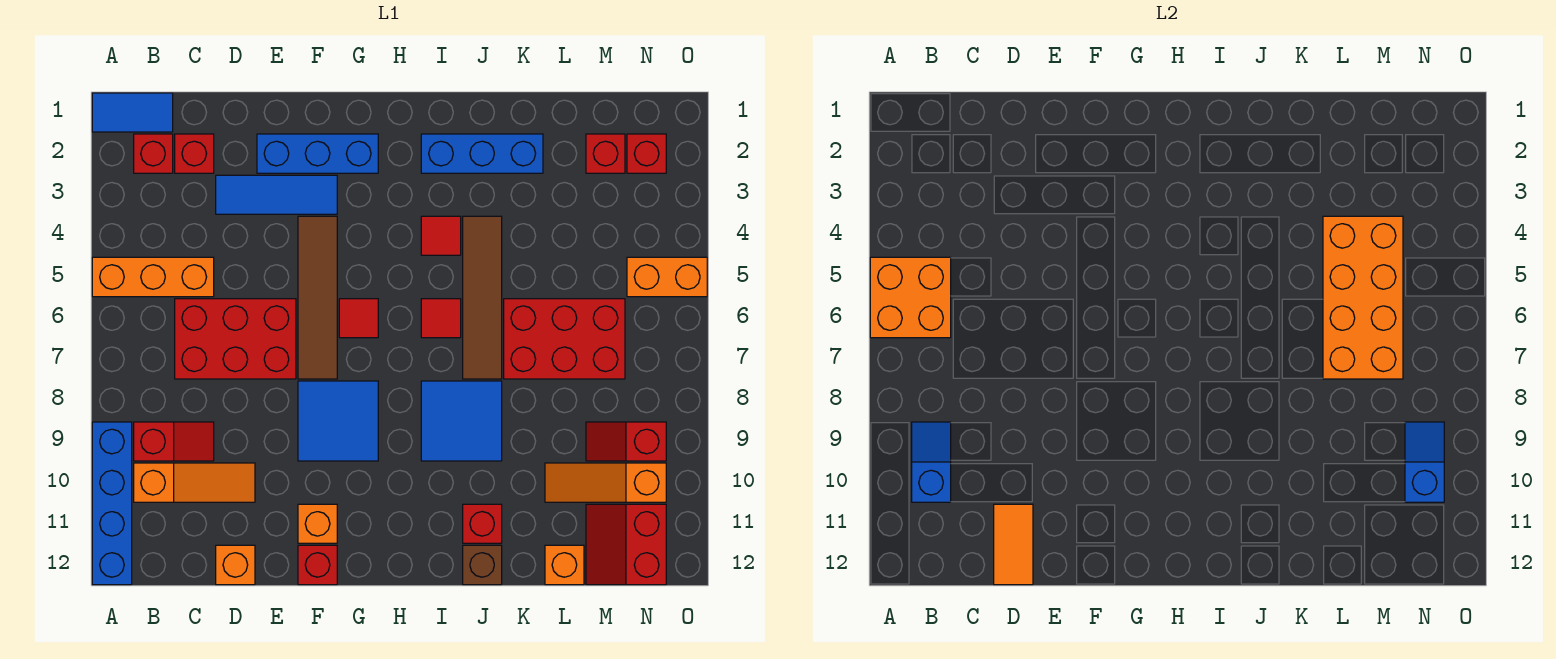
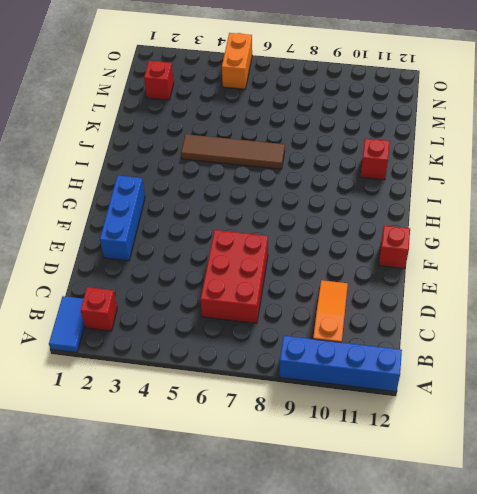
none -> orange 1x3 brick [92,257,214,297]
none -> red 1x2 slope [134,422,214,461]
none -> red 1x1 brick [175,134,214,173]
none -> blue 1x3 tile [216,175,337,214]

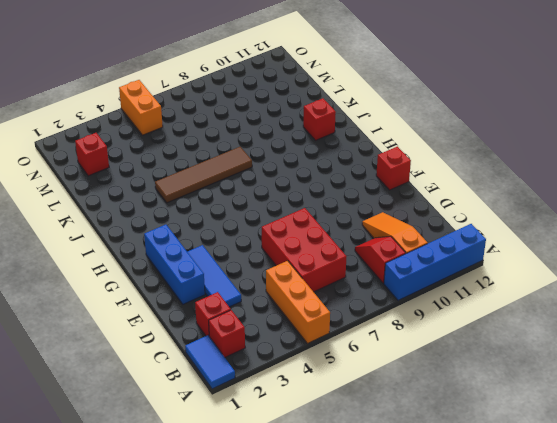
none -> orange 1x1 brick [216,545,255,585]
none -> brown 1x4 tile [298,216,337,379]
none -> blue 2x2 tile [298,381,378,461]
none -> orange 1x1 brick [298,504,337,543]

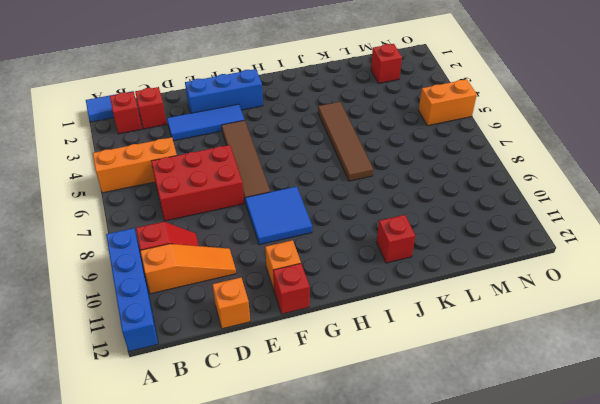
none -> red 1x1 tile [339,299,378,338]
none -> blue 1x3 brick [421,134,543,173]
none -> red 1x1 tile [421,216,461,255]
none -> red 1x1 tile [421,299,461,338]

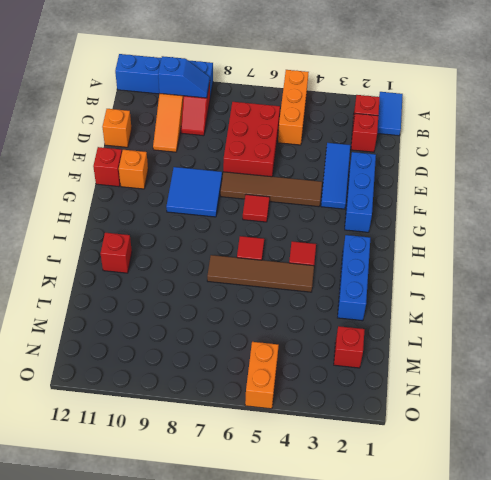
none -> blue 2x2 tile [421,381,502,461]
none -> brown 1x1 brick [463,545,502,585]
none -> red 2x3 brick [504,299,625,379]
none -> orange 1x3 slope [545,463,666,502]

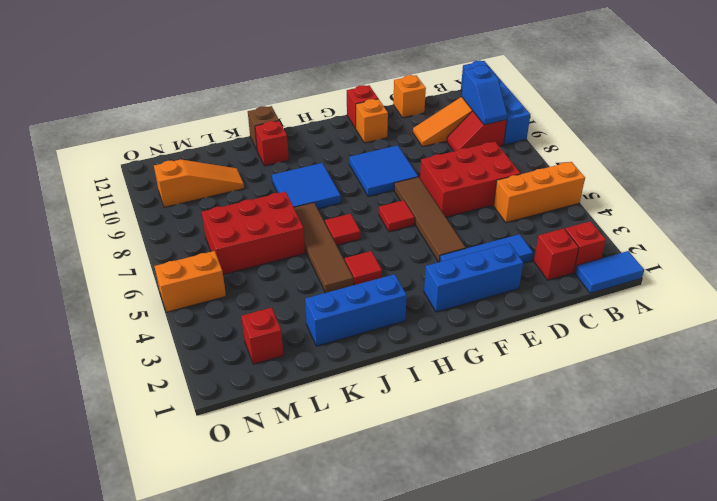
none -> orange 1x1 brick [545,545,584,585]
none -> red 1x2 slope [586,422,666,461]
none -> red 2x2 slope [586,504,666,585]
none -> red 1x1 brick [627,134,666,173]

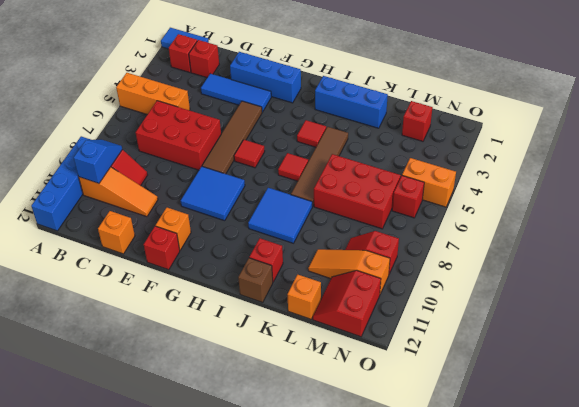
red 1x1 brick [392,176,424,218] -> red 1x1 brick moved to [627,134,666,173]
none -> orange 2x2 brick [870,257,951,338]
none -> orange 1x2 tile [994,504,1033,585]
none -> orange 2x4 brick [1323,216,1403,379]
none -> blue 1x2 slope [1405,422,1444,502]

